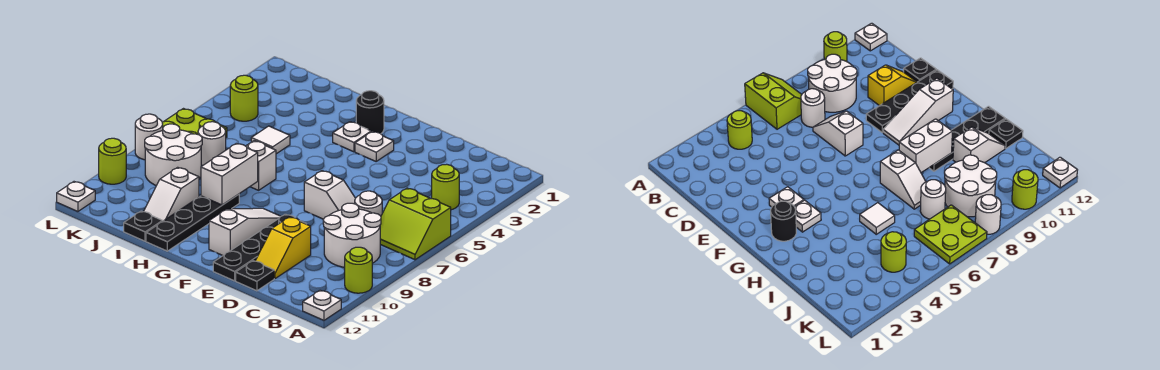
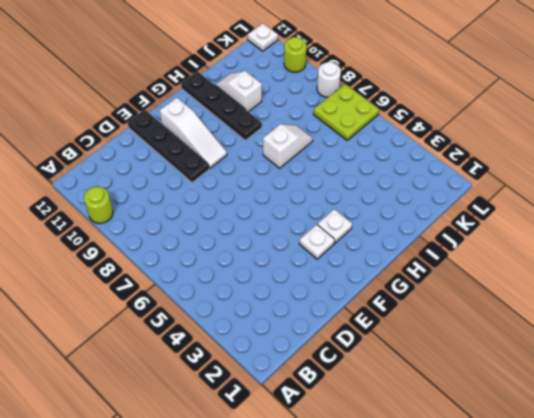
none -> lime 2x2 slope [380,188,451,260]
none -> white 1x1 plate [303,290,341,320]
none -> lime 1x1 round brick [432,164,459,210]

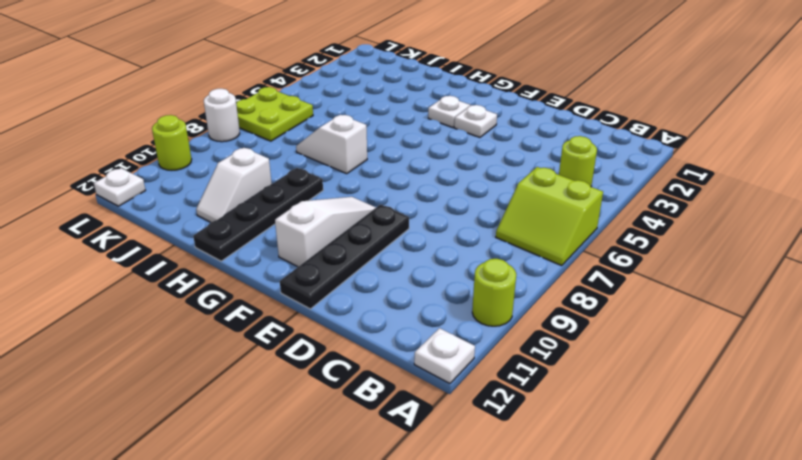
none -> white 2x2 round brick [323,203,381,267]
none -> white 1x1 round brick [355,191,382,216]
none -> white 1x2 slope [304,171,355,219]

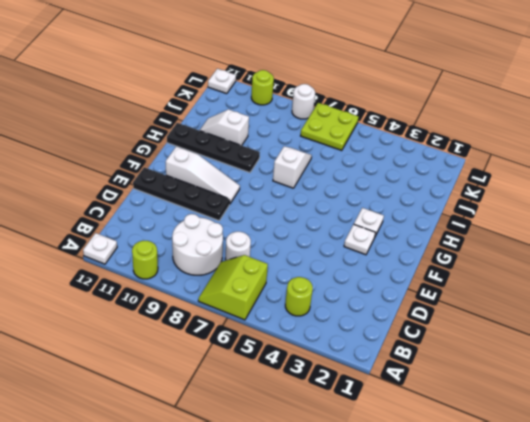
none -> white 1x2 slope [304,171,355,219]
none -> yellow 1x2 slope [256,217,311,279]
none -> black 1x1 plate [236,261,274,291]

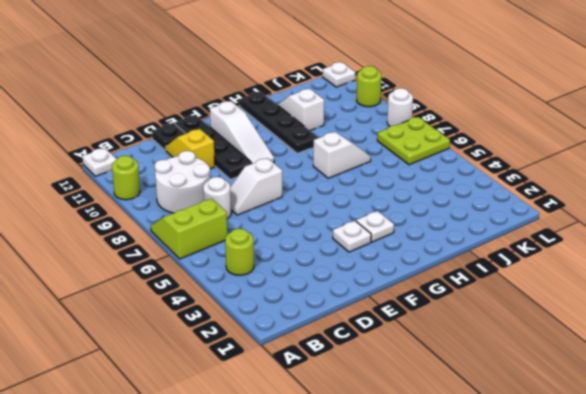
none -> black 1x1 round brick [356,91,384,134]
none -> white 1x1 tile [251,126,290,154]
none -> black 1x1 plate [124,211,162,241]

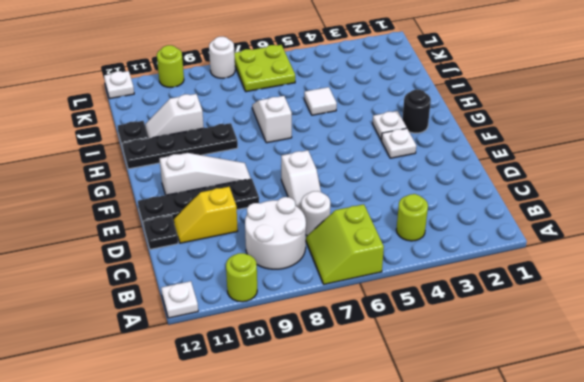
none -> white 1x1 round brick [198,122,226,166]
none -> white 2x2 round brick [145,124,202,186]
none -> lime 1x1 round brick [230,75,258,121]

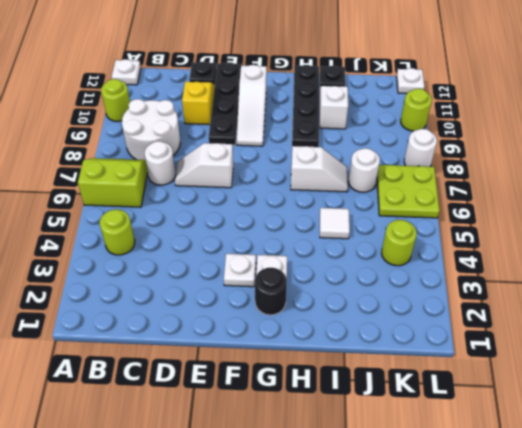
none -> white 2x2 round brick [145,124,202,186]
none -> white 1x2 brick [201,143,258,205]

